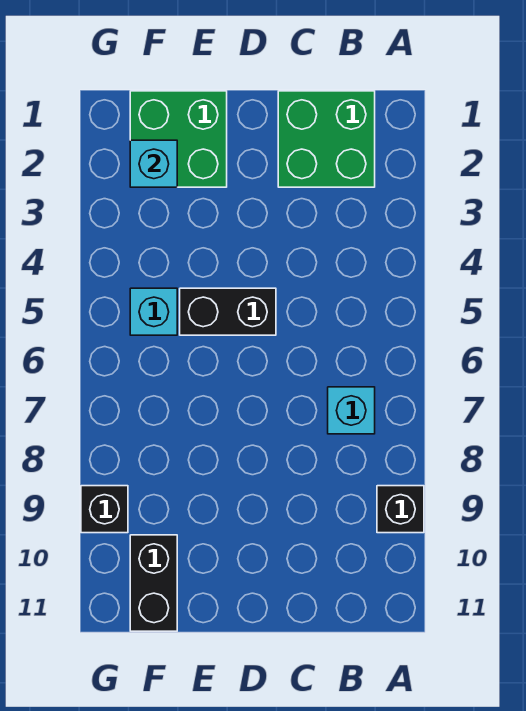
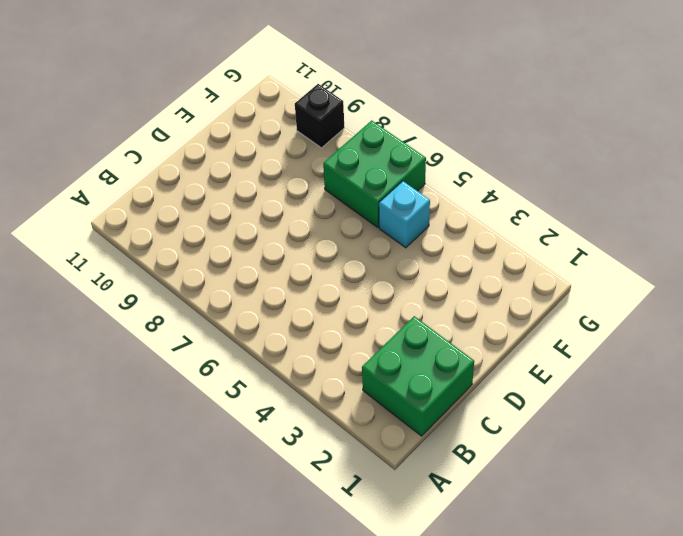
green 2x2 brick [323,120,426,227] -> green 2x2 brick moved to [130,91,227,187]
none -> black 1x1 brick [377,486,424,533]
none -> cyan 1x1 brick [328,387,375,434]

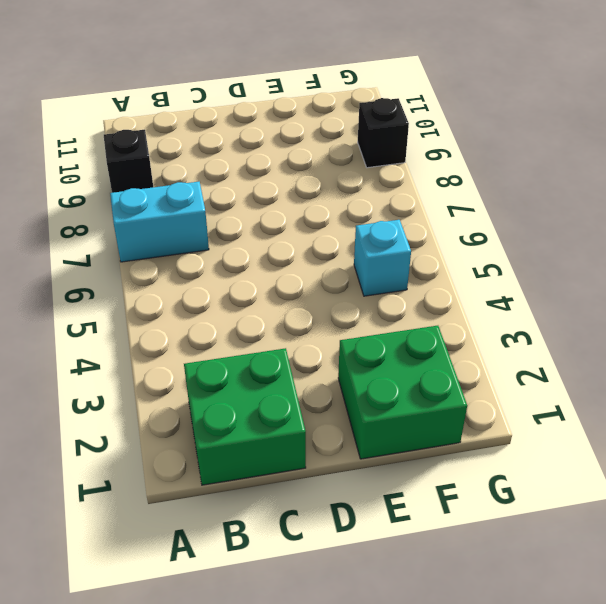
cyan 1x2 brick [110,182,209,262] -> cyan 1x1 brick [328,387,375,434]
none -> black 1x2 brick [180,288,276,335]
none -> black 1x2 brick [130,535,177,631]

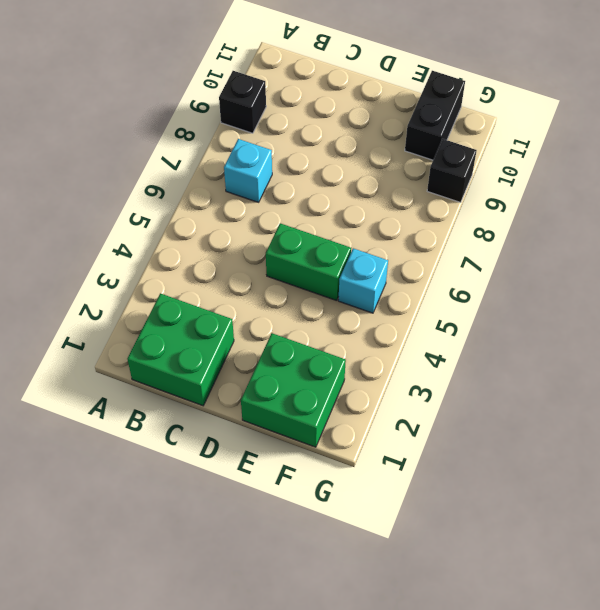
green 1x2 brick [266,223,351,301] -> black 1x2 brick [180,288,276,335]
none -> cyan 1x1 brick [130,140,177,187]

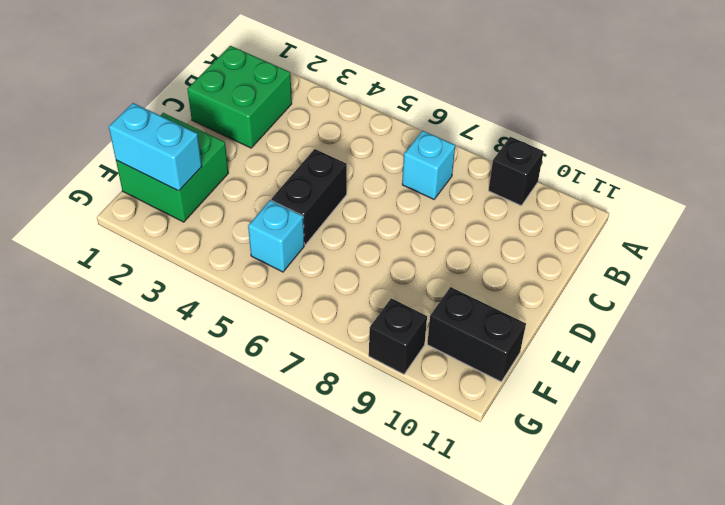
cyan 1x2 brick [109,103,202,191] -> cyan 1x1 brick [130,140,177,187]

